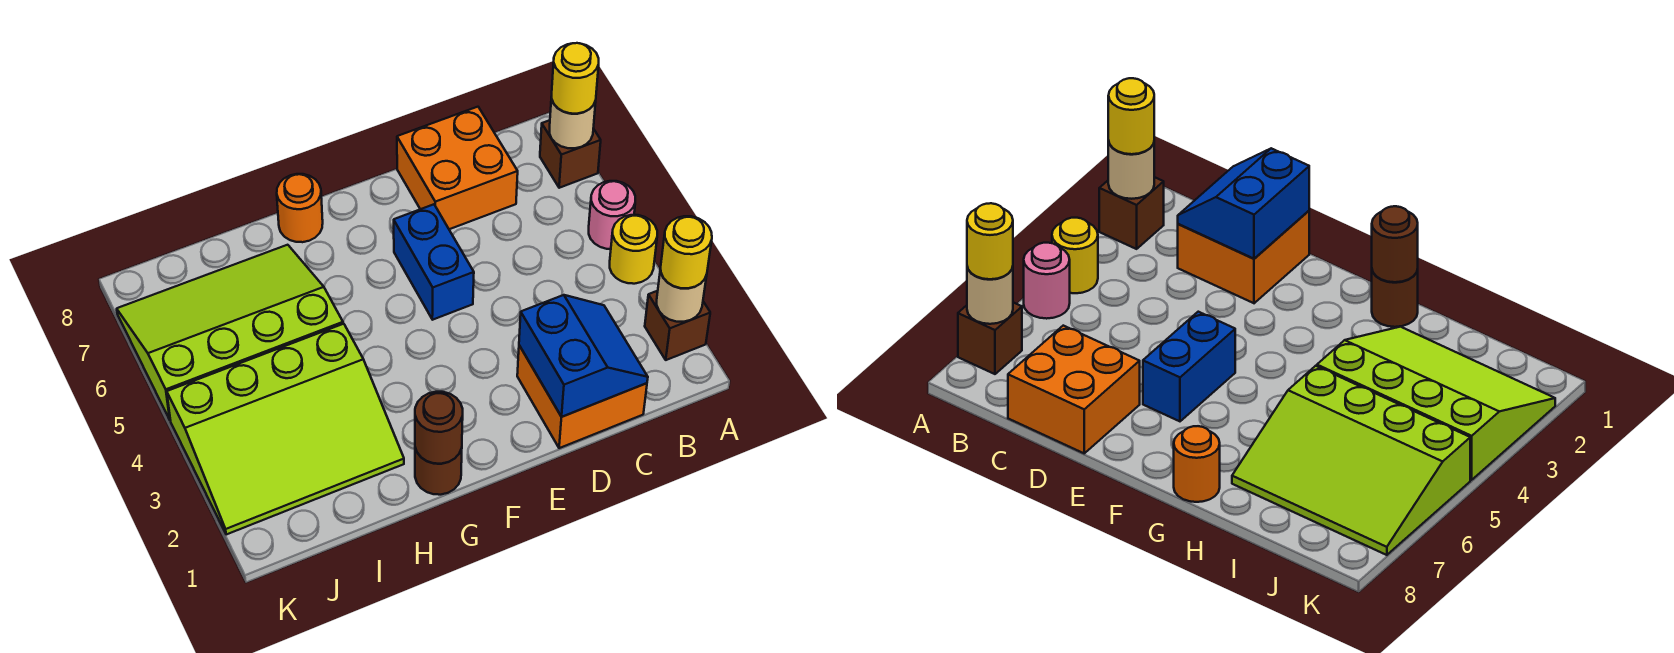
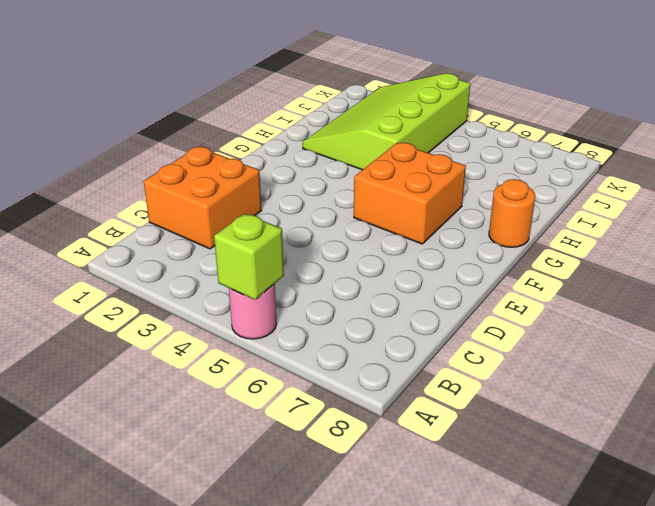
lime 1x1 brick [214,213,284,300] -> none
orange 2x2 brick [354,143,466,244] -> orange 2x2 brick moved to [397,107,518,229]
none -> brown 1x1 brick [645,291,710,360]
none -> yellow 1x1 round brick [610,215,657,284]
none -> brown 1x1 brick [540,120,601,188]

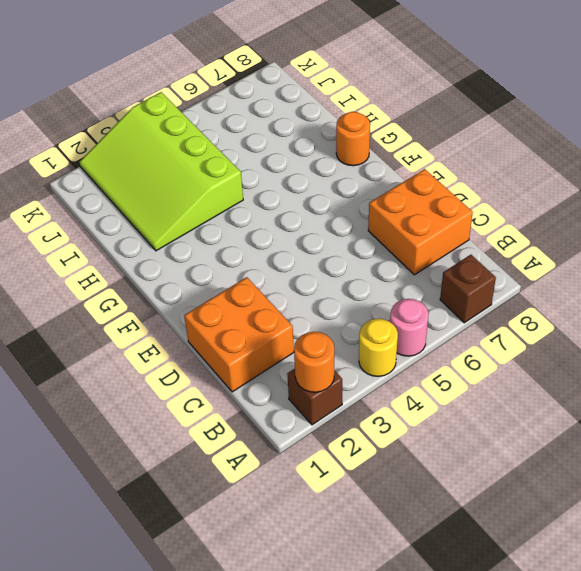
orange 1x1 round brick [294,332,334,392] -> tan 1x1 round brick [657,268,707,322]
none -> blue 1x2 brick [394,204,474,320]
none -> brown 1x1 round brick [415,448,462,495]
none -> lime 3x4 slope [117,245,343,421]

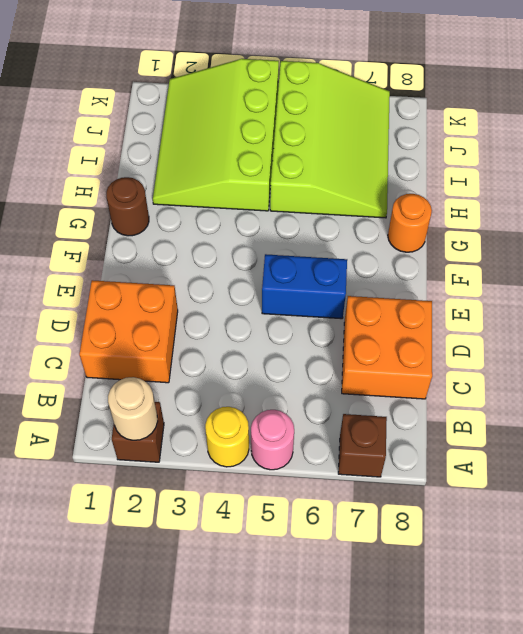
none -> tan 1x1 round brick [549,96,596,148]
none -> blue 2x2 slope [519,295,648,417]
none -> brown 1x1 round brick [415,392,463,464]

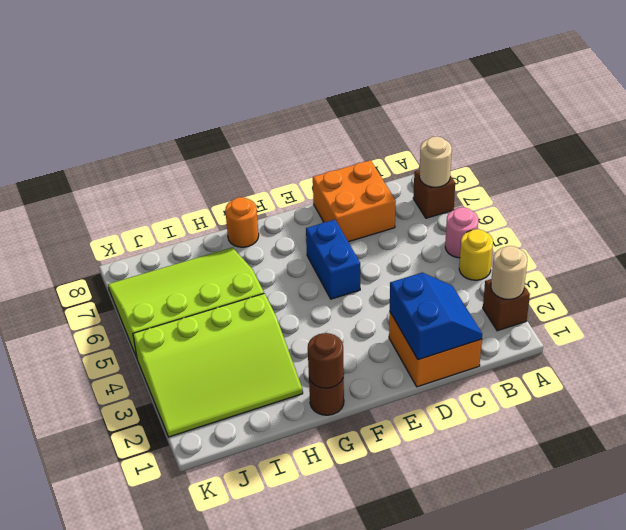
none -> yellow 1x1 round brick [661,216,712,288]
none -> yellow 1x1 round brick [552,43,599,114]

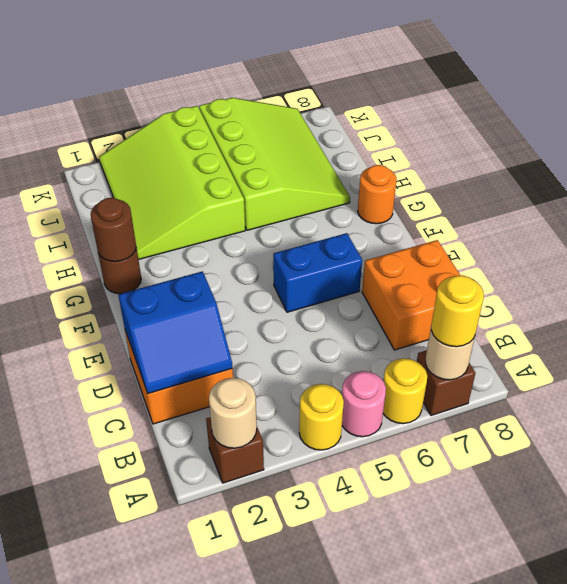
yellow 1x1 round brick [383,358,427,424] -> yellow 1x1 round brick moved to [661,216,712,288]

